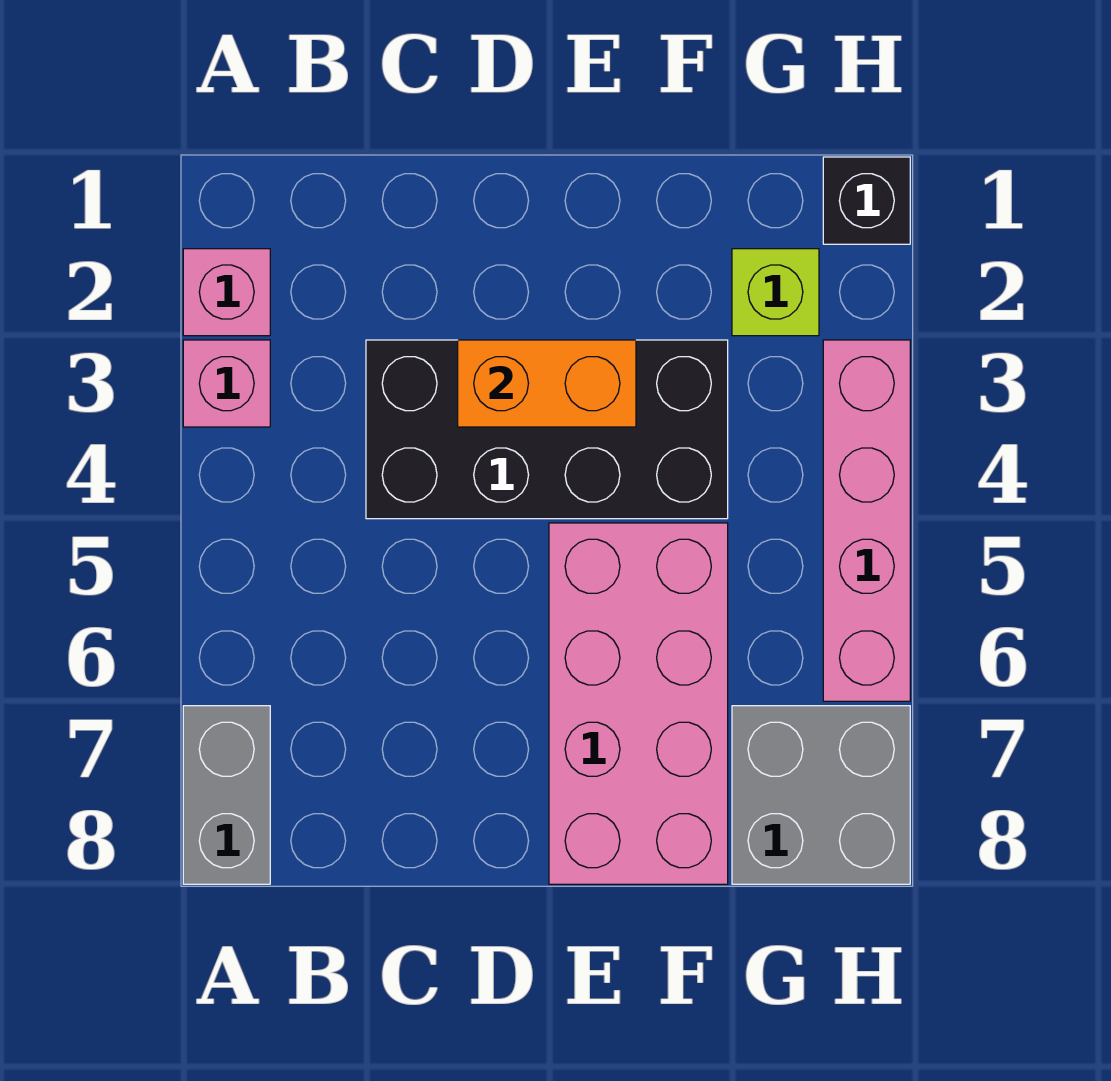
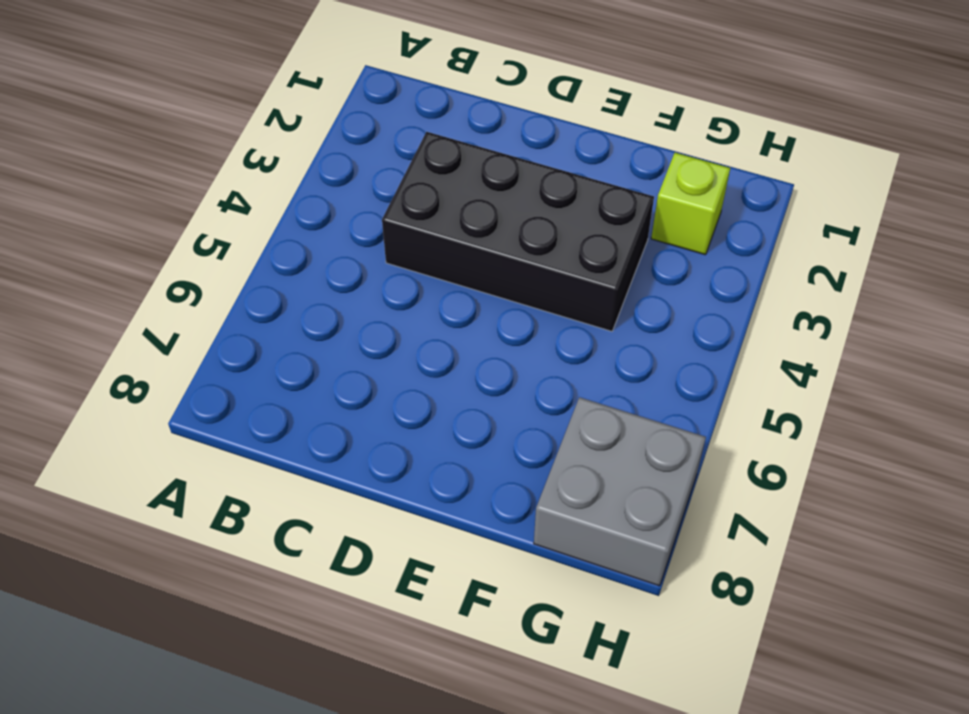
none -> pink 1x1 brick [183,249,270,336]
none -> pink 1x1 brick [183,340,270,427]

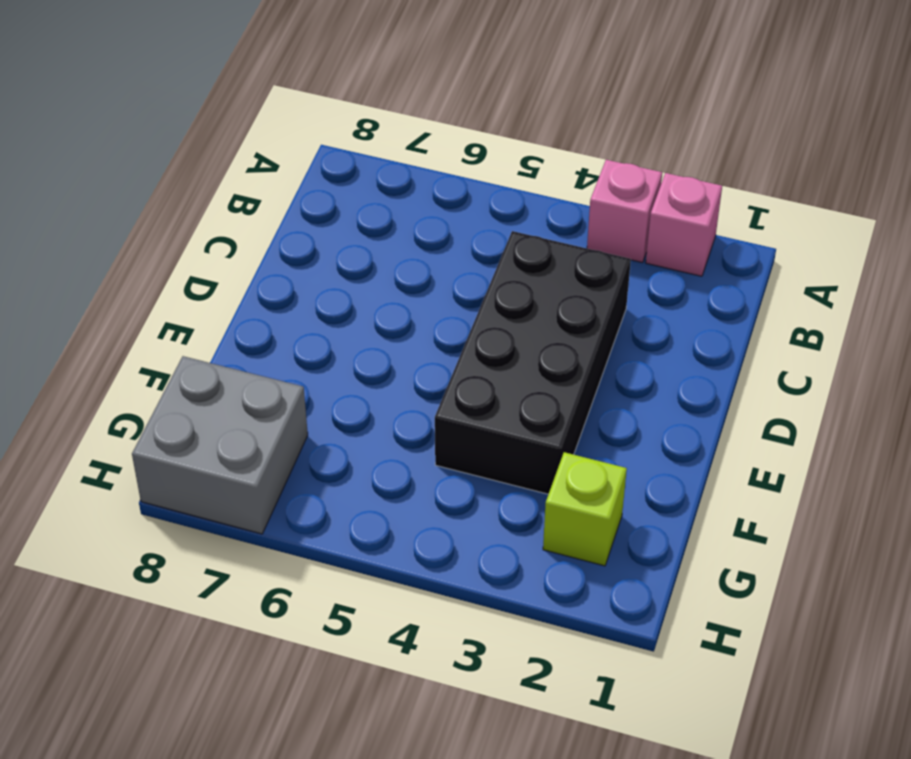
none -> grey 1x2 brick [183,706,270,884]
none -> pink 2x4 brick [549,523,728,884]

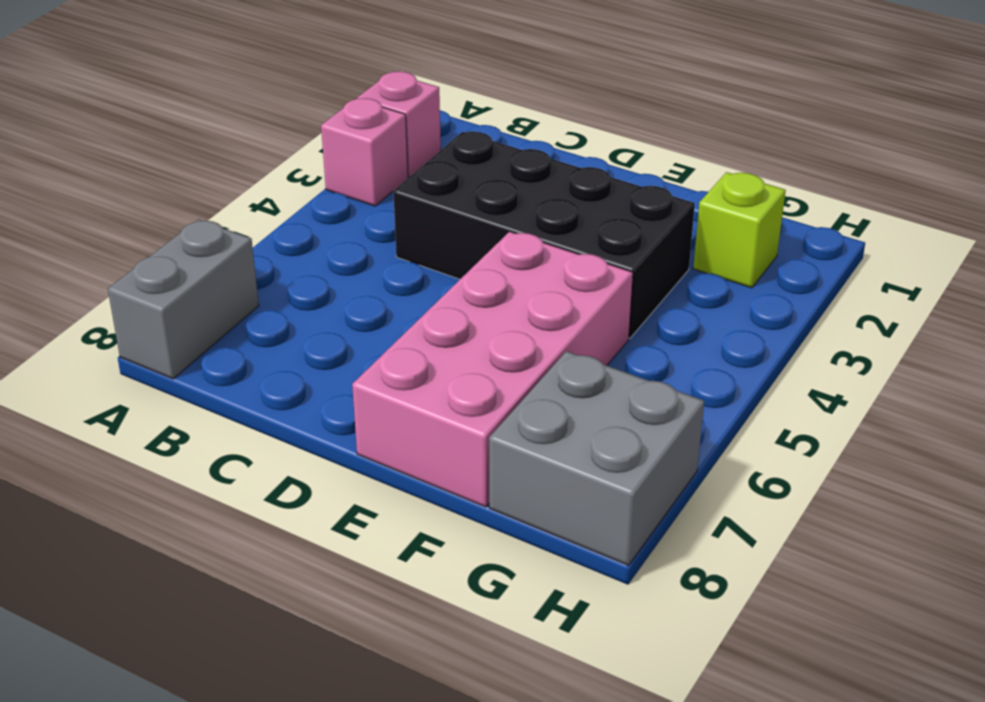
none -> black 1x1 brick [823,157,910,244]
none -> pink 1x4 brick [823,340,910,701]

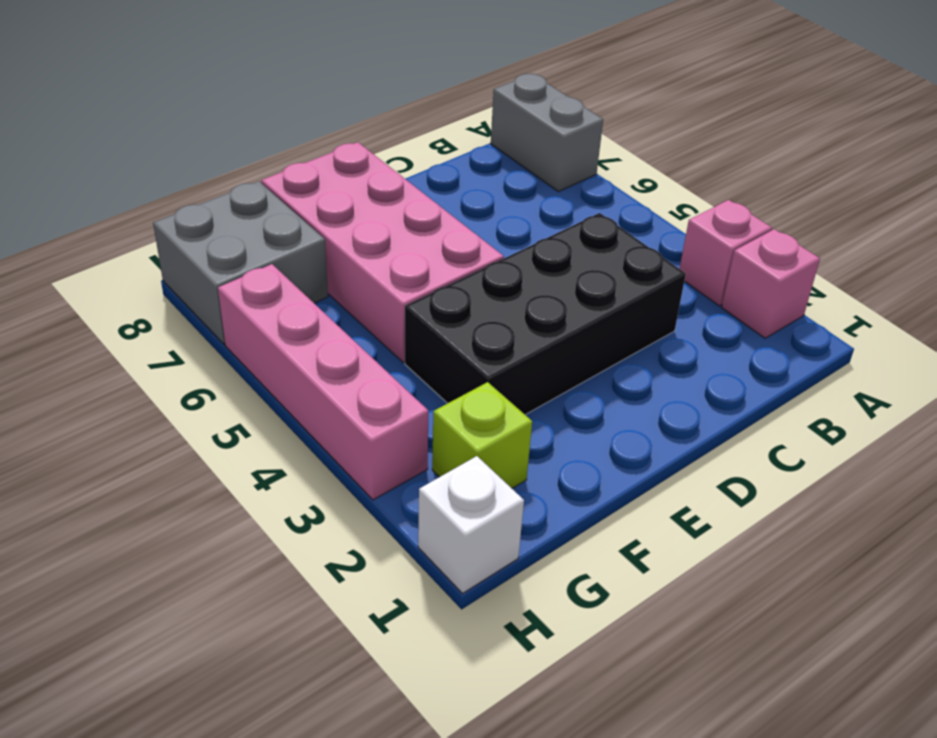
white 1x1 brick [418,456,524,593] -> black 1x1 brick [823,157,910,244]
none -> orange 1x2 brick [458,340,636,427]

